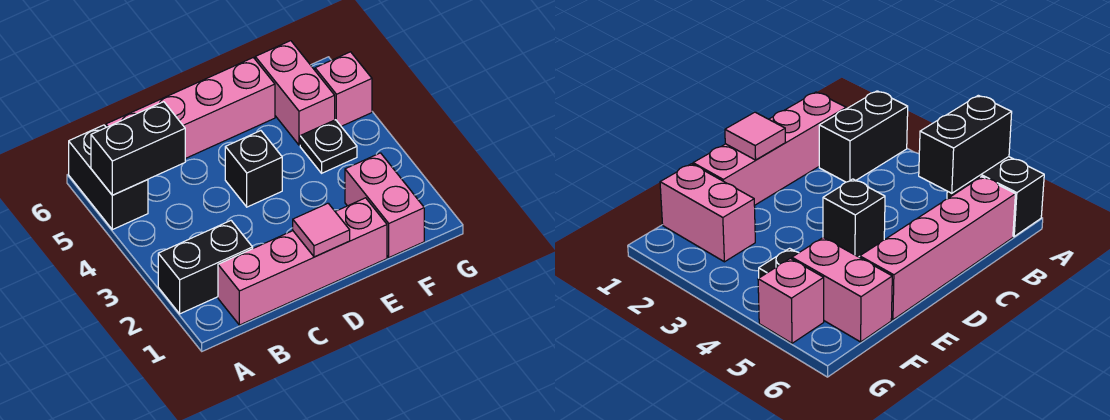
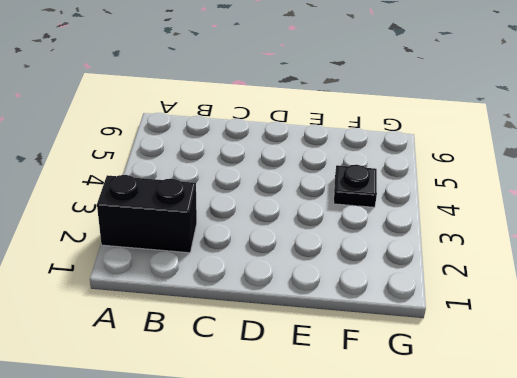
none -> black 1x2 brick [69,125,148,230]
none -> pink 1x4 brick [218,198,387,325]

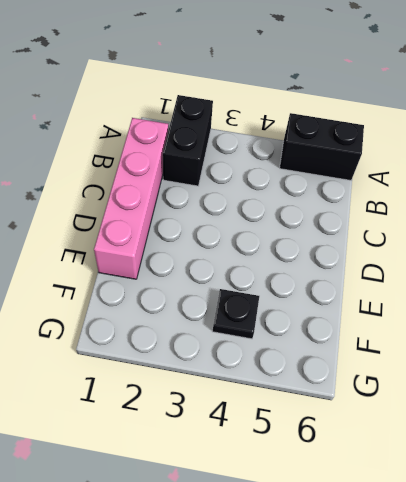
none -> pink 1x4 brick [106,58,275,159]
none -> black 1x1 brick [225,131,282,207]

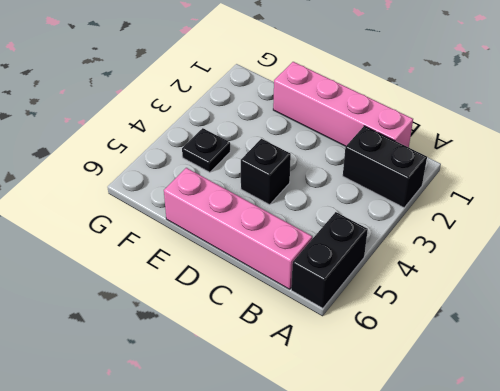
none -> pink 1x2 brick [345,153,424,257]
none -> pink 1x2 brick [255,41,335,145]

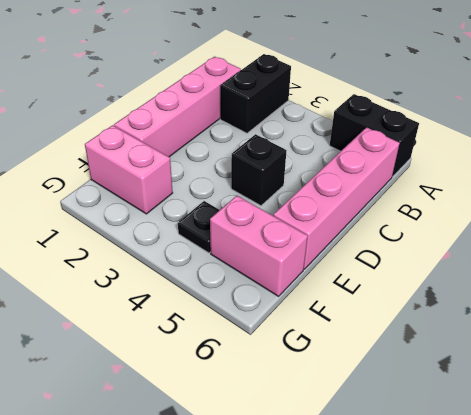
none -> pink 1x1 brick [315,52,372,126]
none -> black 1x2 brick [91,102,185,195]

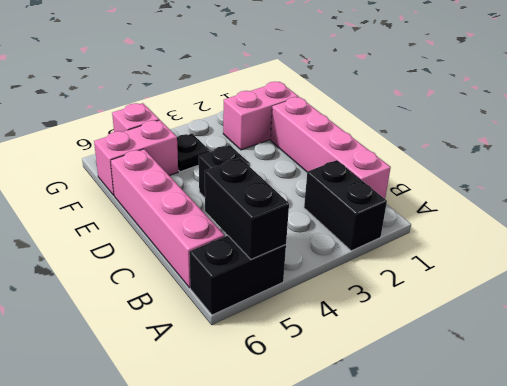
none -> pink 1x1 tile [293,203,350,257]

